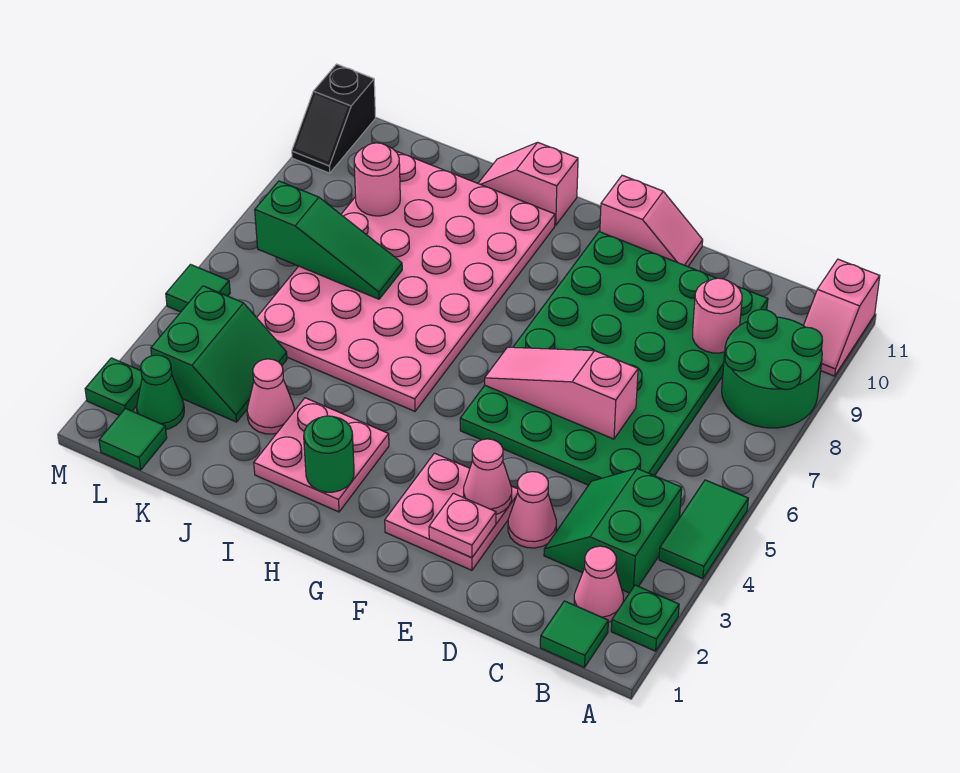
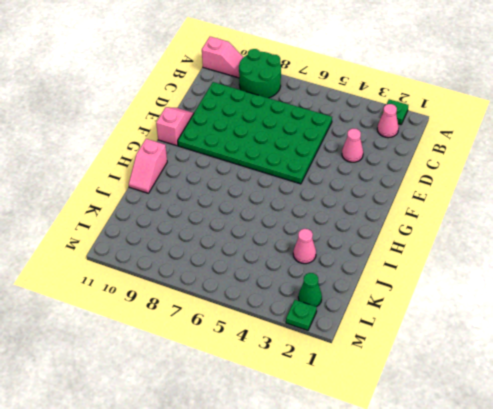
none -> green 1x2 tile [659,480,748,579]
none -> green 1x1 tile [540,601,608,668]
none -> green 2x2 slope [544,468,682,593]

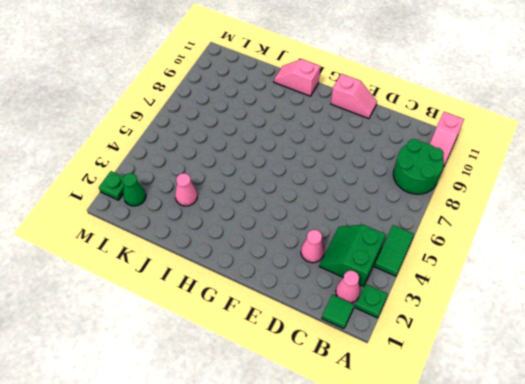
none -> green 4x6 plate [460,232,768,485]
none -> pink 2x2 plate [385,453,518,570]
none -> pink 2x2 plate [254,398,389,512]

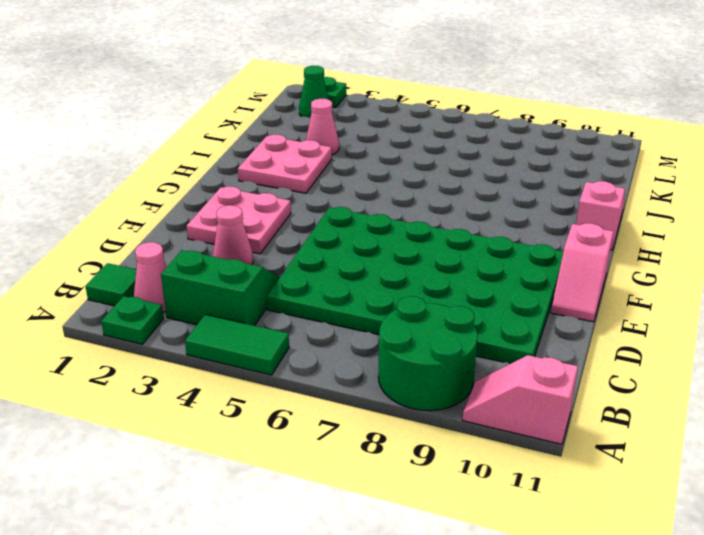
none -> pink 4x6 plate [257,151,555,411]
none -> green 2x2 slope [151,286,287,422]
none -> green 1x1 tile [99,409,167,470]

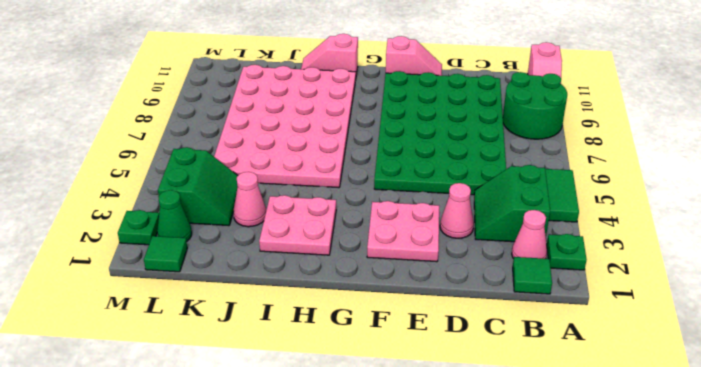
none -> green 1x1 tile [166,265,230,312]
none -> black 1x2 slope [292,64,376,173]
none -> pink 1x1 round brick [693,278,742,353]

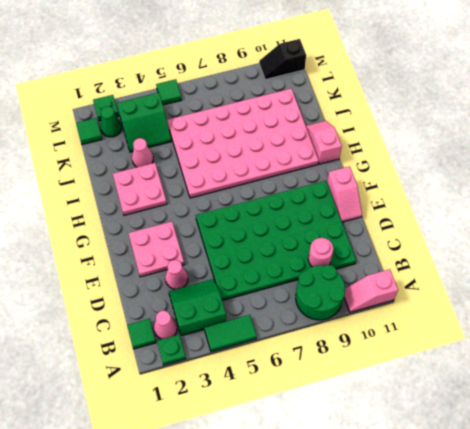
none -> pink 1x3 slope [485,347,638,439]
none -> pink 1x1 plate [429,493,496,558]
none -> pink 1x1 cone [464,439,512,514]

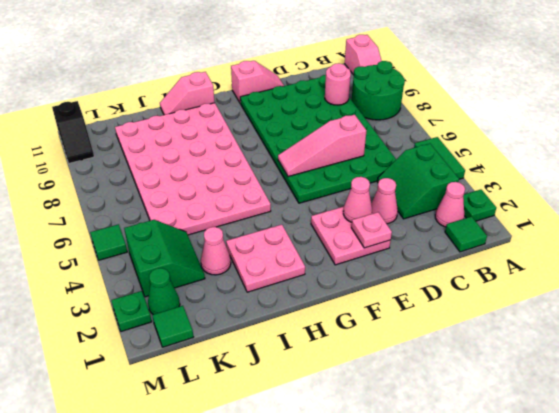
none -> green 1x1 round brick [304,416,354,492]
none -> green 1x3 slope [255,181,402,299]
none -> pink 1x1 round brick [354,143,400,216]

